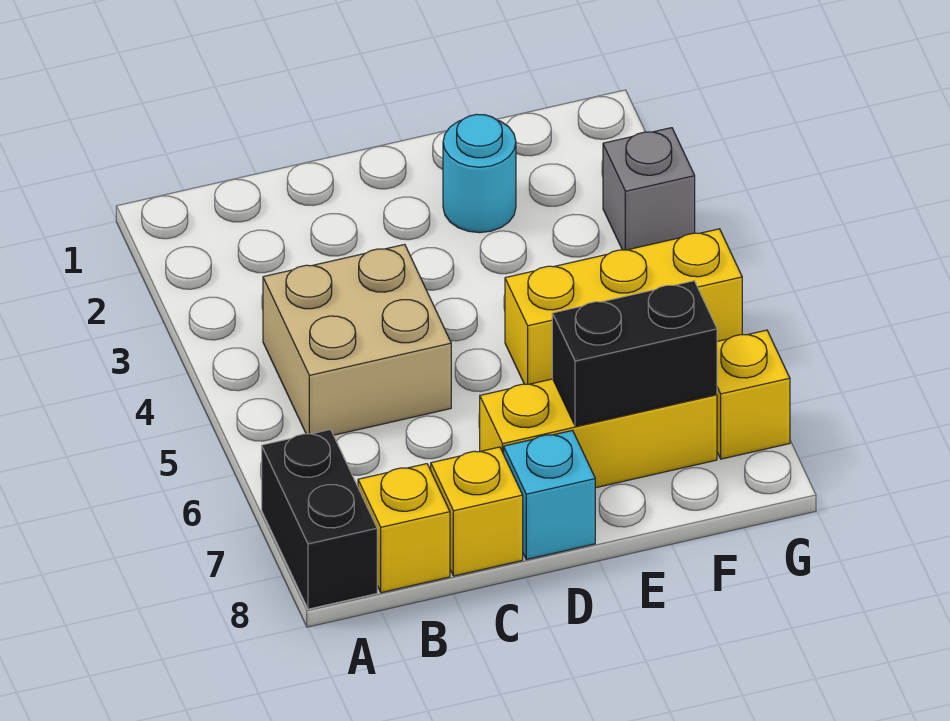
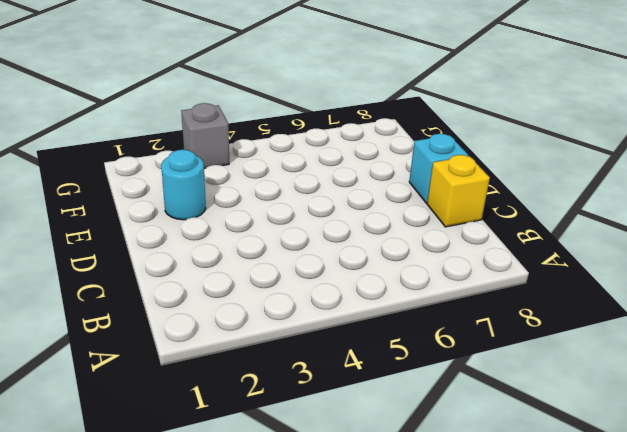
none -> black 1x2 brick [262,430,377,609]
none -> tan 2x2 brick [263,244,451,435]

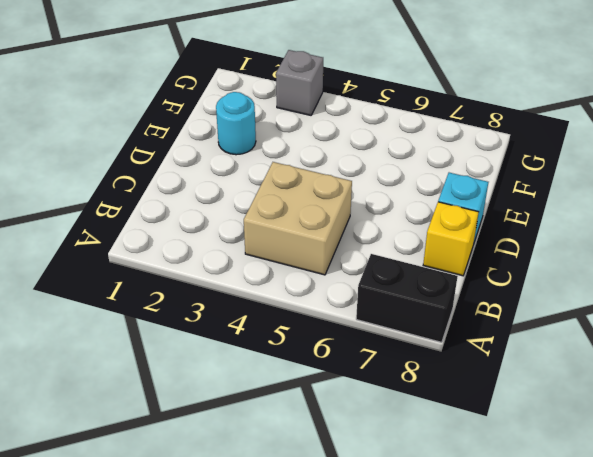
none -> yellow 1x1 brick [358,464,450,593]
none -> yellow 1x3 brick [480,379,717,488]

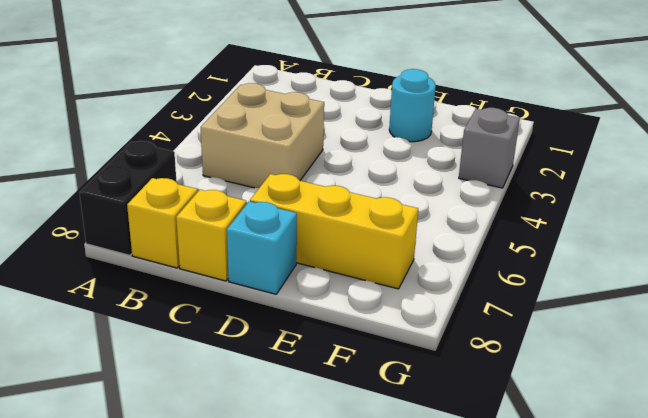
none -> yellow 1x3 brick [505,229,742,384]
none -> yellow 1x1 brick [717,330,790,459]

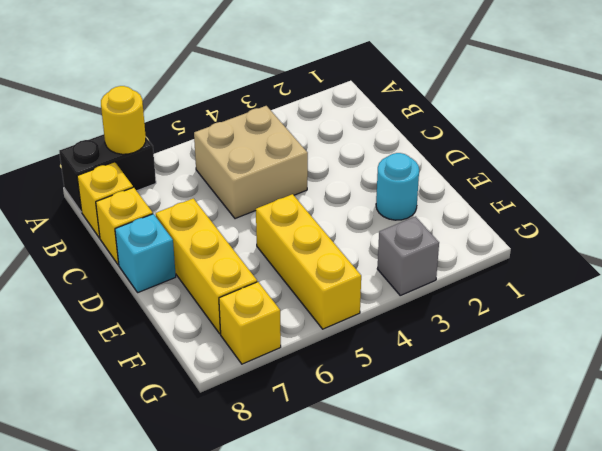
yellow 1x1 round brick [101,86,146,154] -> none
none -> black 1x2 brick [552,281,717,426]

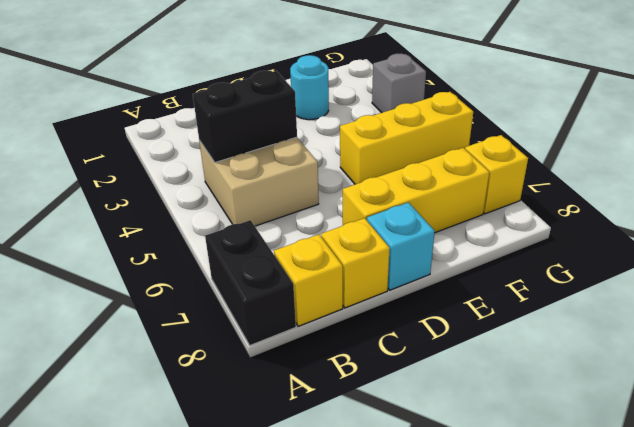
black 1x2 brick [193,71,297,162] -> black 1x2 brick moved to [552,281,717,426]

